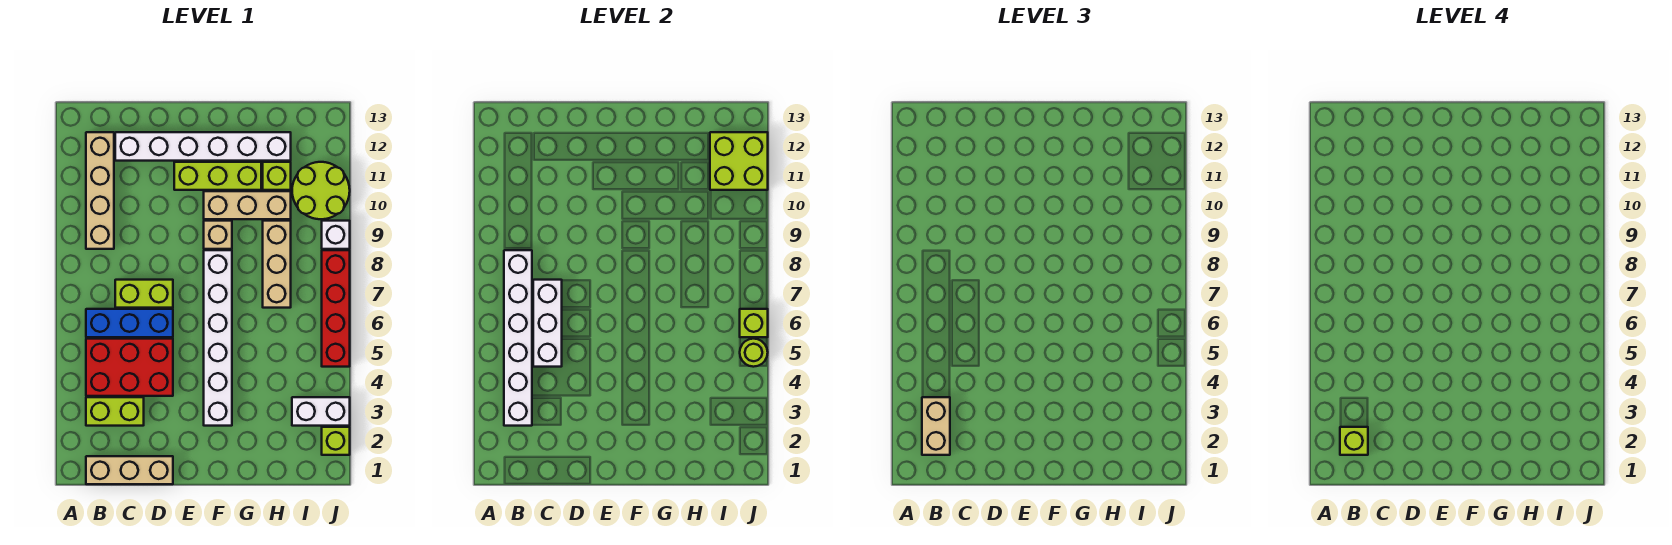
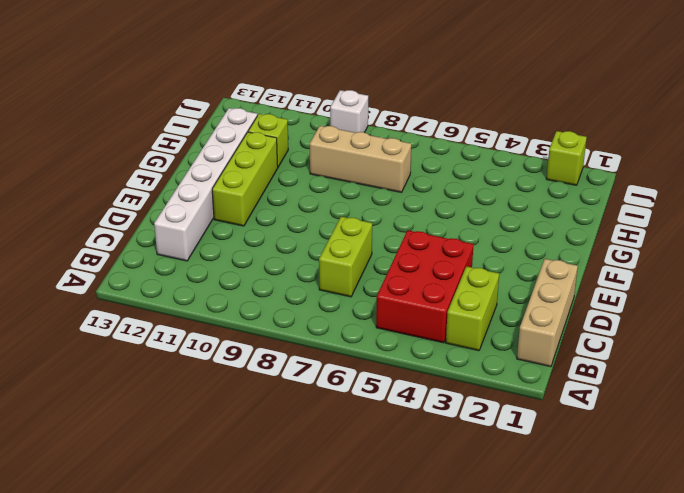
none -> blue 1x3 brick [86,309,173,337]
none -> tan 1x4 brick [86,132,114,249]
none -> white 1x6 brick [204,250,232,426]

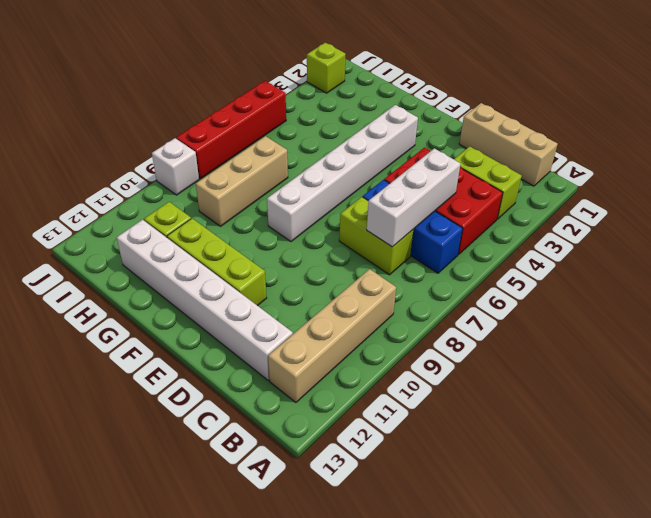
none -> tan 1x1 brick [204,221,232,249]
none -> tan 1x3 brick [204,191,291,219]
none -> white 1x2 brick [292,397,350,426]

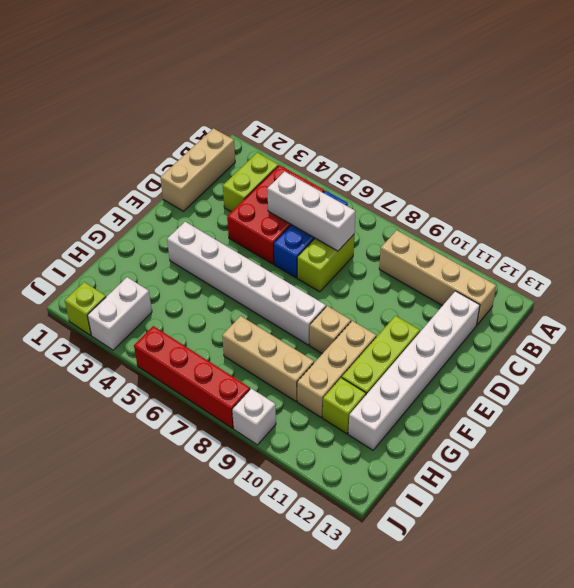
none -> lime 2x2 round brick [292,162,350,219]
none -> white 1x6 brick [504,250,532,426]
none -> lime 2x2 brick [710,132,768,190]

